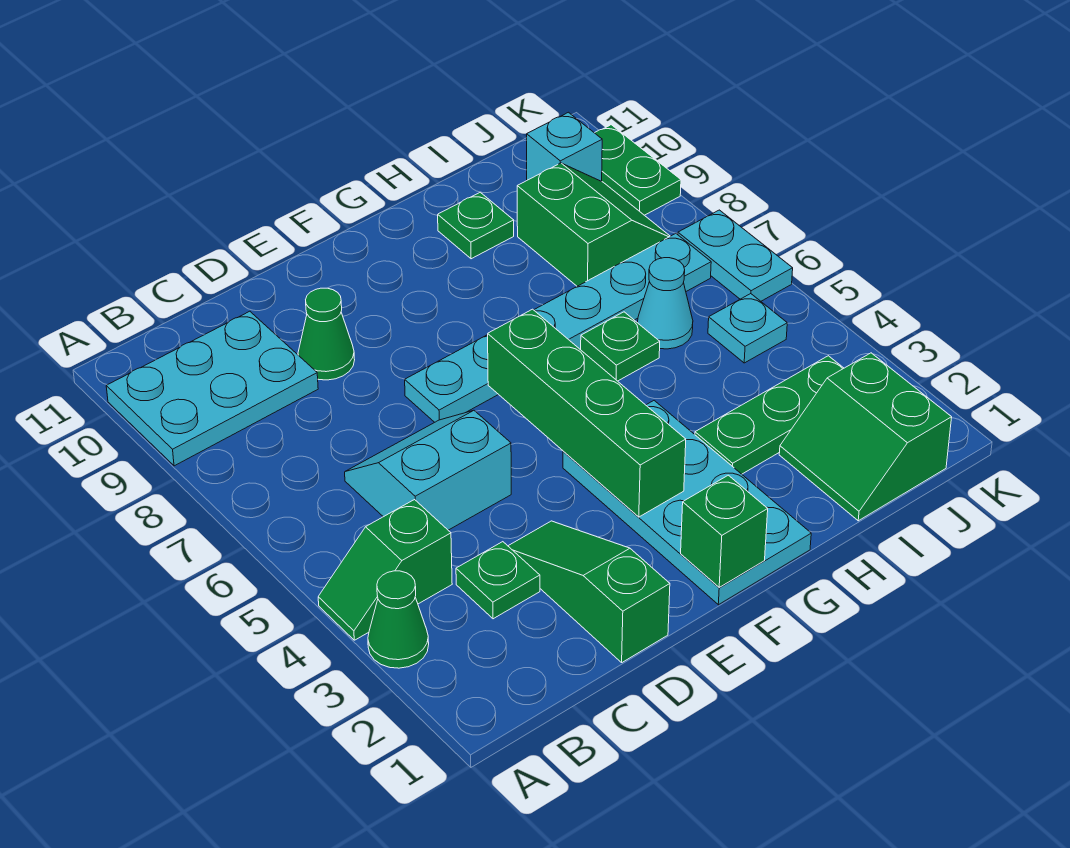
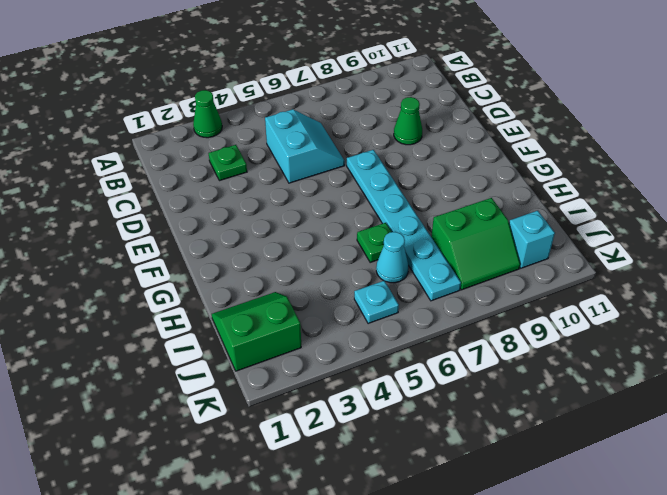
none -> green 1x2 slope [318,500,452,640]
none -> cyan 2x3 plate [106,311,318,466]
none -> green 1x3 slope [508,521,670,662]

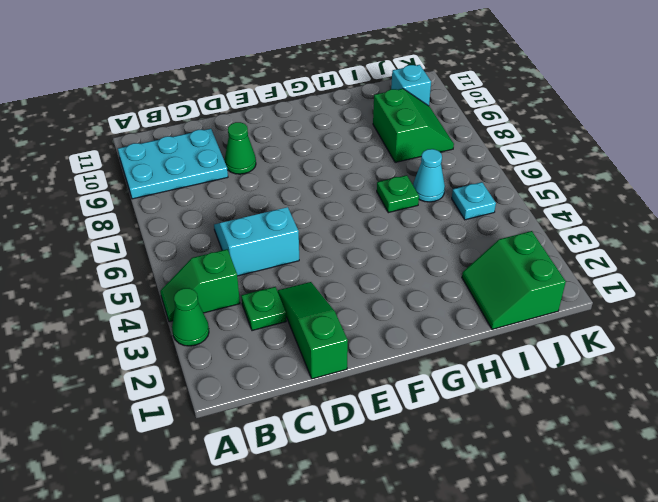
none -> cyan 1x6 plate [405,234,711,422]
none -> cyan 2x4 plate [563,401,811,605]
none -> green 1x3 plate [695,356,844,474]

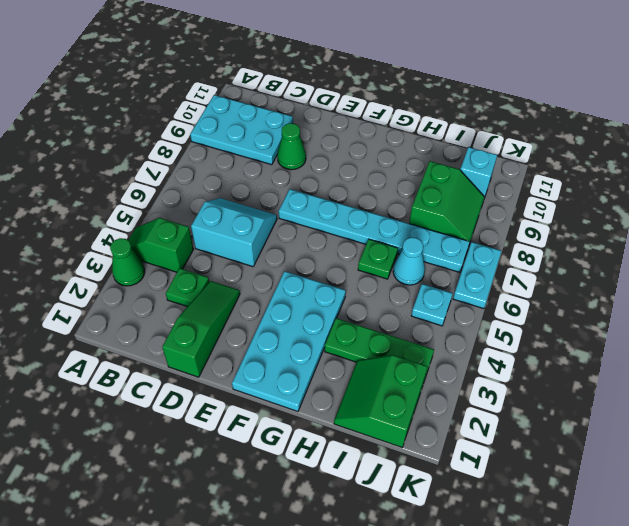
none -> green 1x1 plate [438,192,514,259]
none -> green 1x2 plate [595,125,681,215]
none -> green 1x1 brick [681,475,768,587]

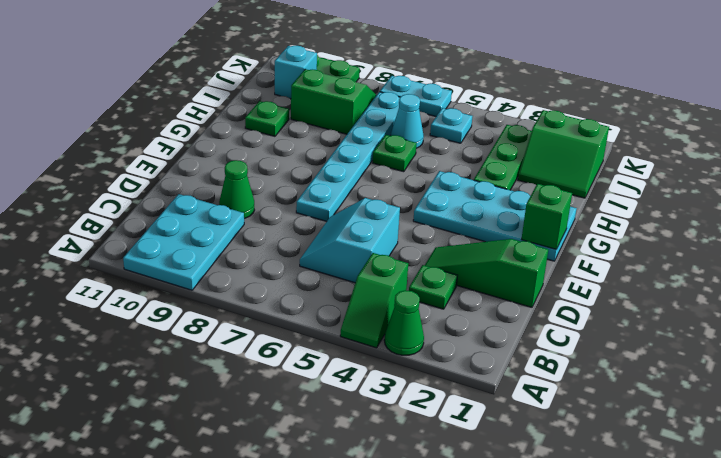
none -> green 1x4 brick [488,309,686,517]

